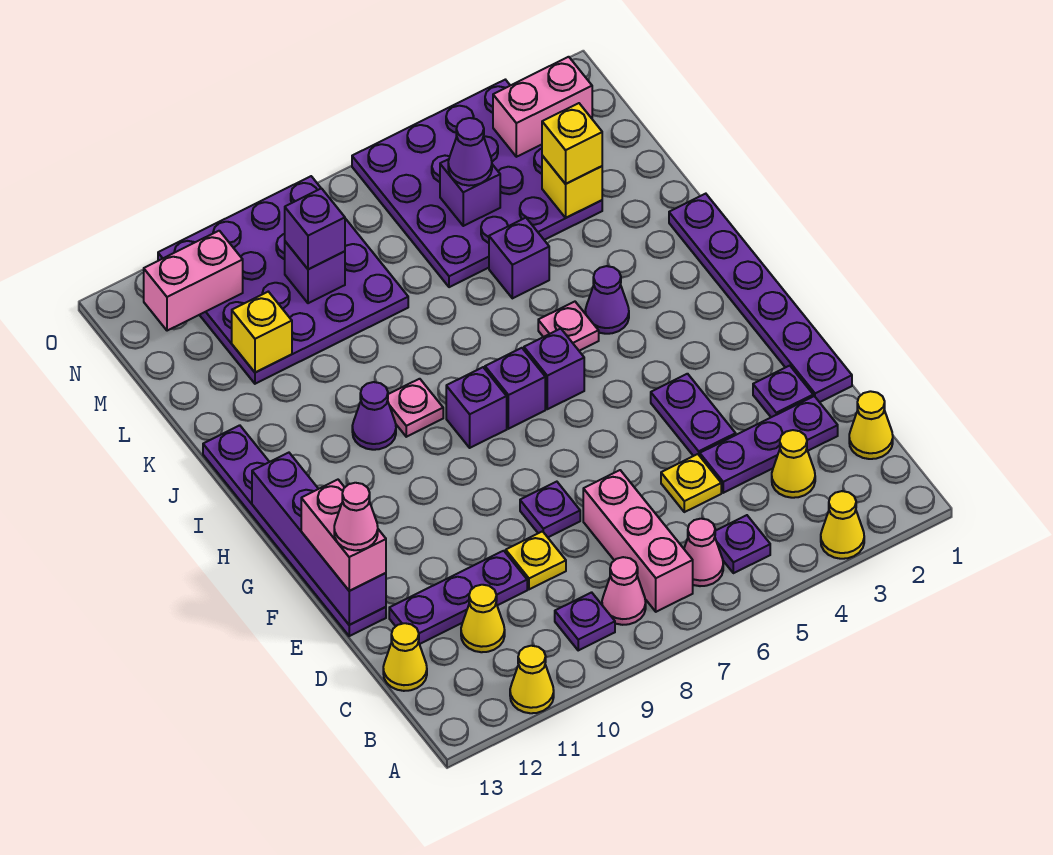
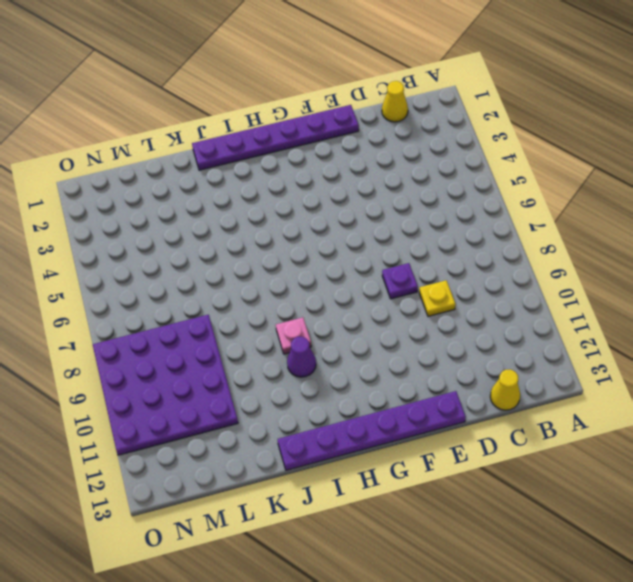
none -> yellow 1x1 cone [821,491,864,559]
none -> yellow 1x1 cone [510,646,554,713]
none -> purple 1x1 plate [715,515,770,573]
none -> pink 1x1 cone [684,519,723,586]

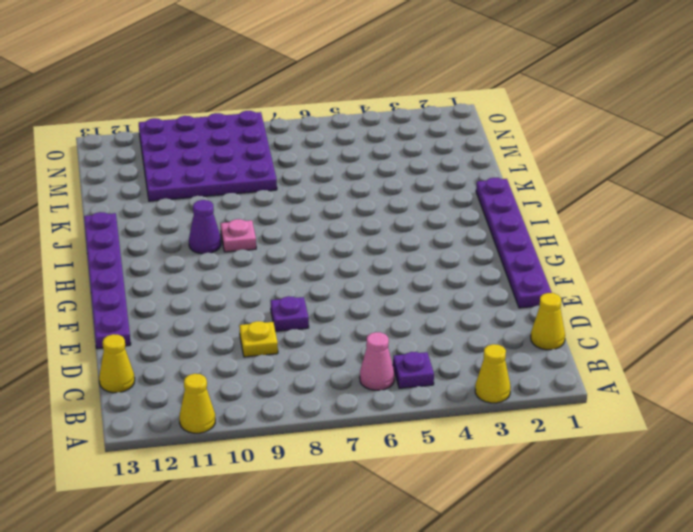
none -> pink 1x3 brick [583,470,693,612]
none -> pink 1x1 cone [602,557,646,625]
none -> purple 1x1 plate [555,592,615,650]
none -> yellow 1x1 cone [772,430,815,498]

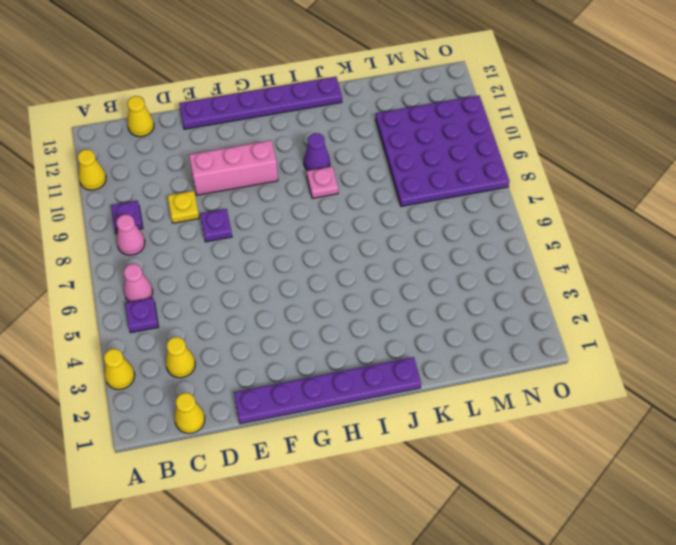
pink 1x3 brick [189,140,278,195] -> pink 1x3 brick moved to [583,470,693,612]
none -> yellow 1x1 cone [461,585,505,652]
none -> purple 1x3 plate [700,396,838,493]
none -> yellow 1x1 plate [661,454,721,512]
none -> purple 1x3 plate [389,551,527,644]

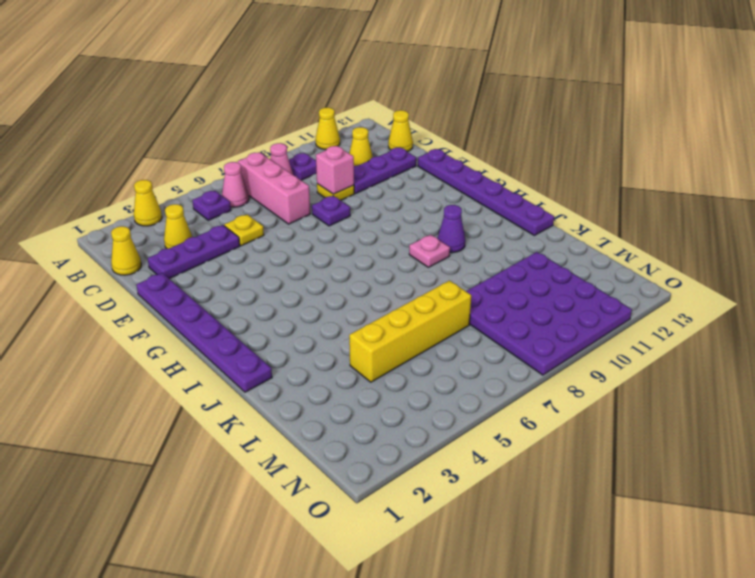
pink 1x1 brick [316,146,354,194] -> none
yellow 1x4 brick [349,281,471,382] -> purple 4x4 plate [352,80,602,287]
none -> purple 1x1 plate [753,366,813,417]
none -> purple 1x2 plate [651,374,736,456]
none -> purple 1x1 brick [524,329,584,409]
none -> purple 1x1 brick [485,348,545,429]

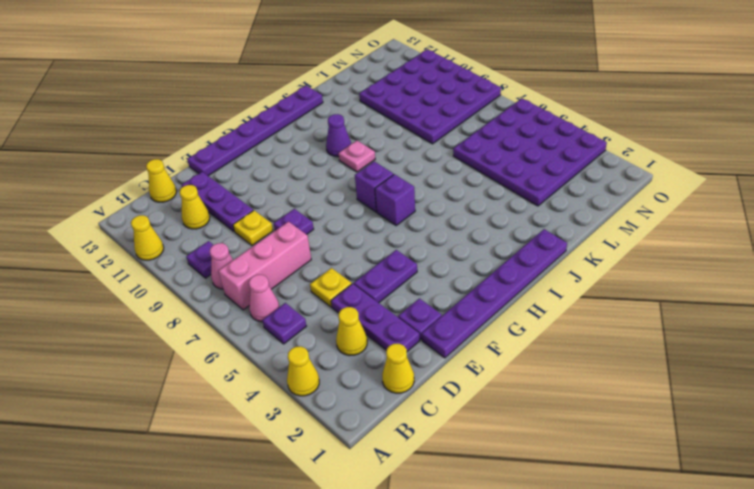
none -> purple 1x1 brick [446,367,507,448]
none -> purple 1x1 cone [585,266,629,334]
none -> pink 1x1 plate [538,302,599,351]
none -> purple 1x1 brick [489,218,549,298]

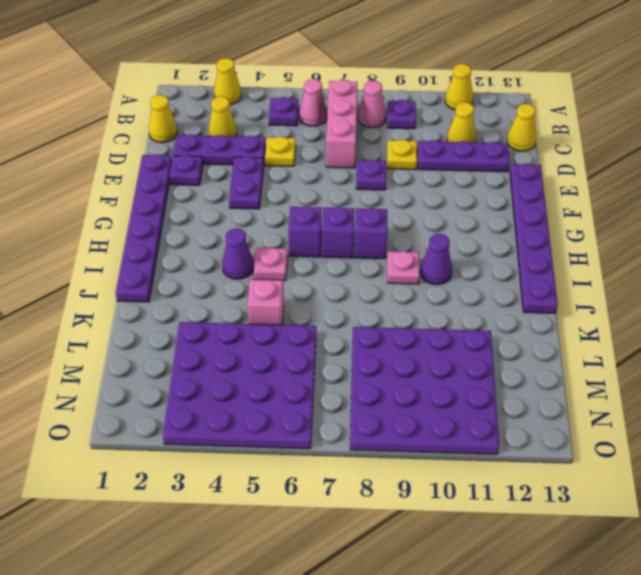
pink 1x1 brick [248,280,284,325] -> purple 1x1 brick [489,218,549,298]
none -> purple 1x4 brick [252,453,386,625]
none -> yellow 1x1 brick [542,156,602,218]
none -> yellow 1x1 brick [232,292,292,373]
none -> purple 1x1 brick [440,159,500,226]

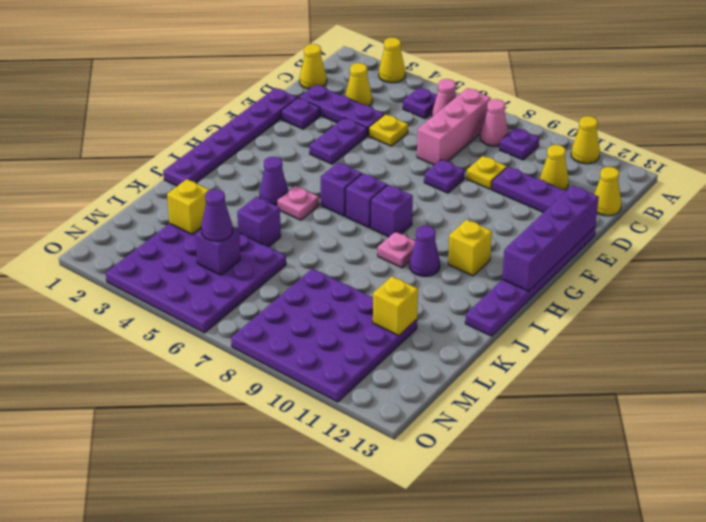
yellow 1x1 brick [448,220,492,276] -> yellow 1x1 brick moved to [542,103,602,184]
none -> purple 1x1 brick [285,242,345,303]
none -> pink 1x2 brick [493,57,592,157]
none -> pink 1x2 brick [144,231,243,331]
none -> pink 1x2 brick [301,480,386,591]

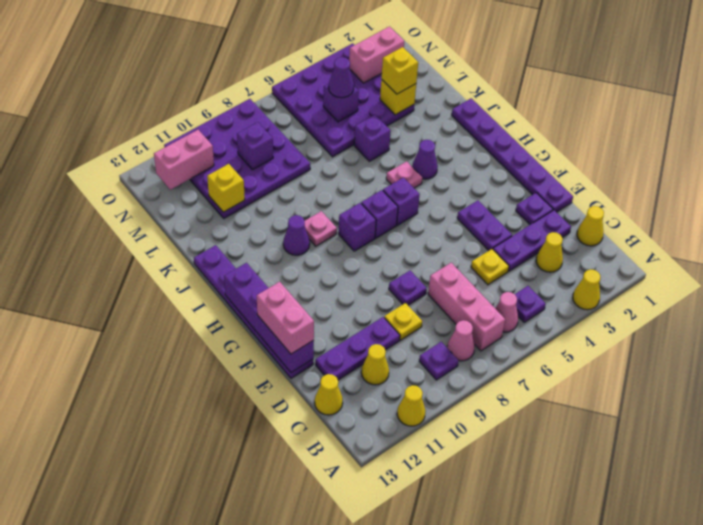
none -> purple 1x1 brick [285,188,345,269]
none -> pink 1x1 cone [334,483,378,550]

